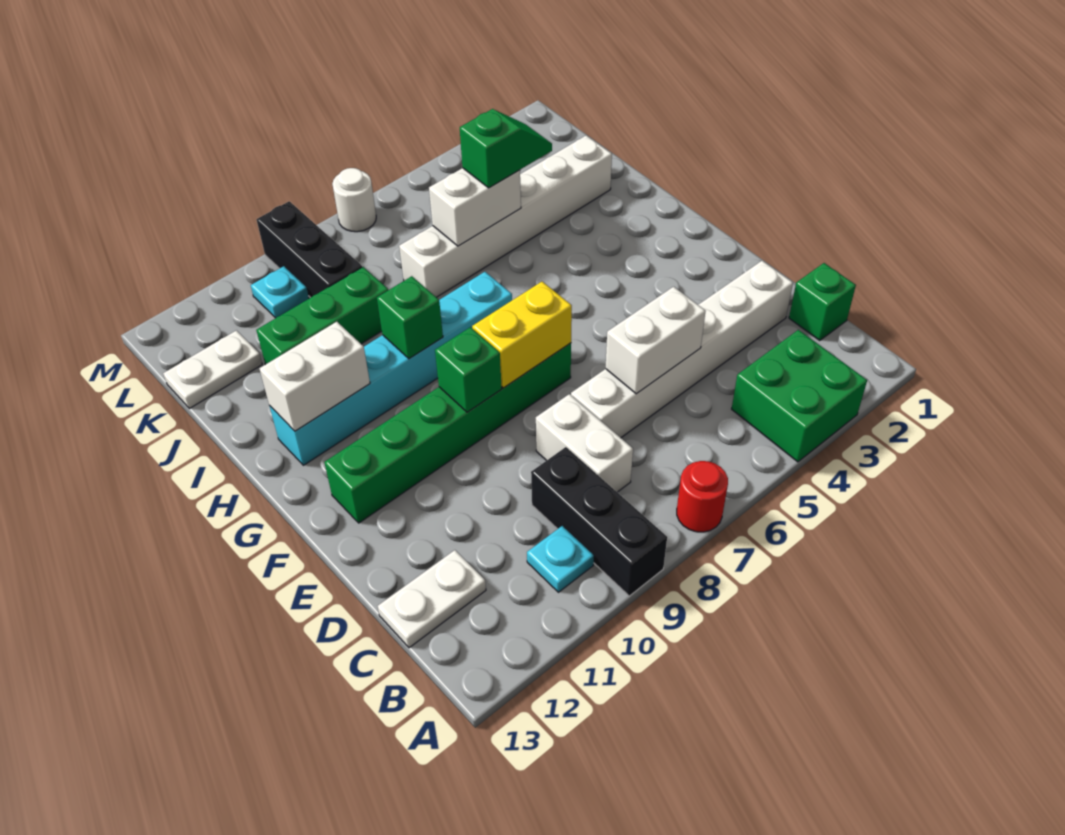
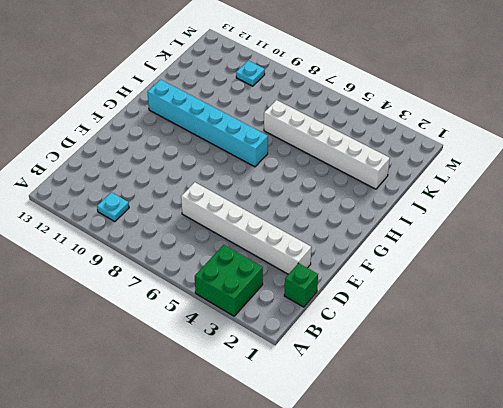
none -> red 1x1 round brick [677,461,728,532]
none -> black 1x3 brick [531,447,667,596]
none -> white 1x2 brick [536,394,633,492]

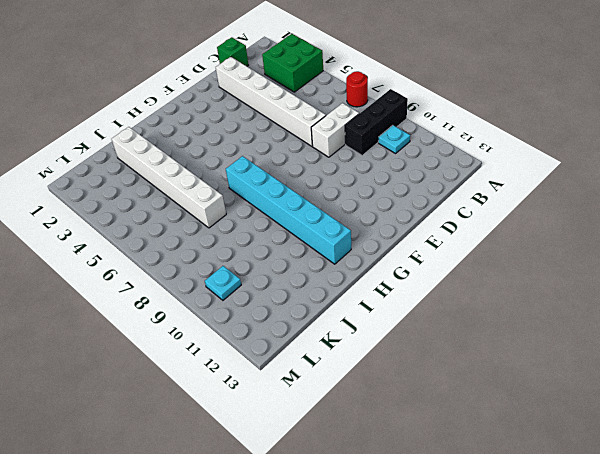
none -> white 1x2 plate [378,550,486,648]
none -> green 1x6 brick [324,343,571,523]
none -> green 1x3 brick [256,267,388,364]

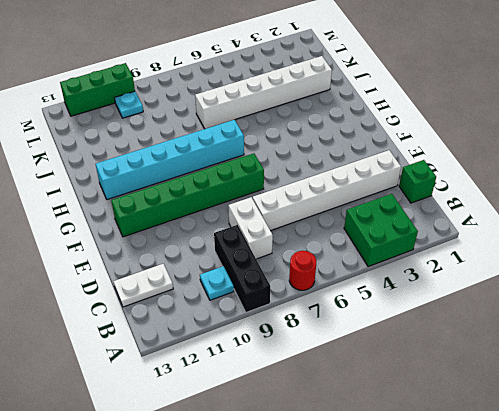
green 1x3 brick [60,63,135,116] -> green 1x3 brick moved to [256,267,388,364]
none -> black 1x3 brick [257,201,362,298]
none -> white 1x2 plate [163,330,262,409]
none -> white 1x1 round brick [332,168,376,232]

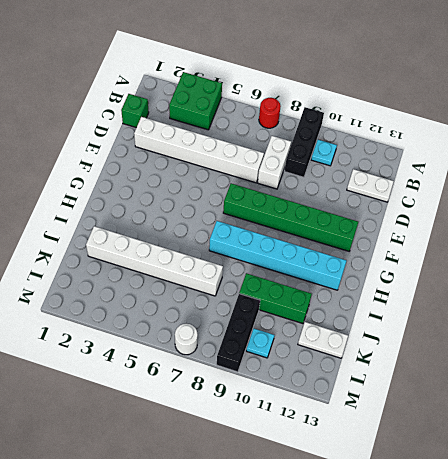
none -> white 1x2 brick [605,287,706,394]
none -> yellow 1x2 brick [472,282,572,388]
none -> green 1x1 brick [435,327,502,412]

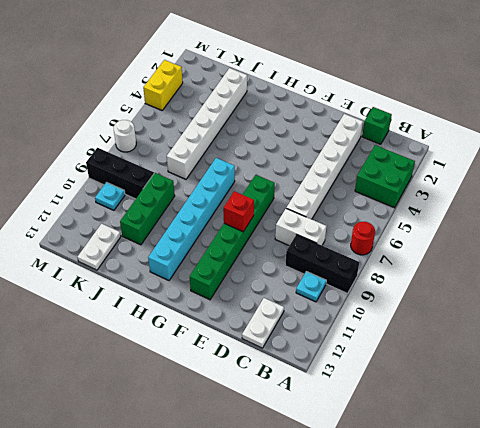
red 1x1 brick [224,191,254,232] -> green 1x1 brick [435,327,502,412]
yellow 1x2 brick [143,60,183,110] -> yellow 1x2 brick moved to [472,282,572,388]
none -> white 1x2 brick [605,287,706,394]
none -> green 1x1 brick [377,276,443,359]
none -> white 1x2 brick [259,322,370,431]

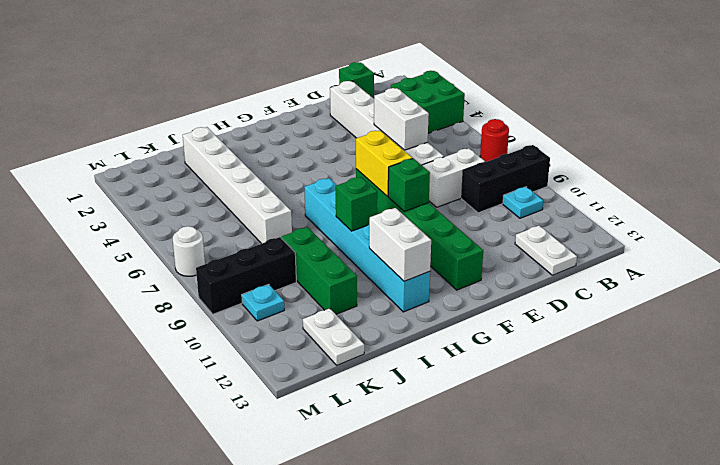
none -> white 1x2 brick [429,168,521,246]
none -> green 1x2 slope [460,109,552,188]

